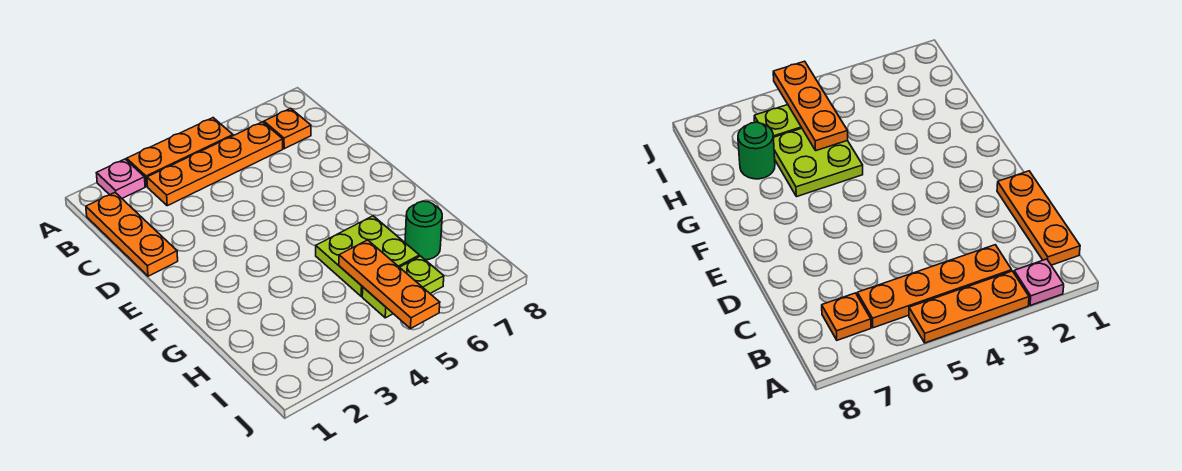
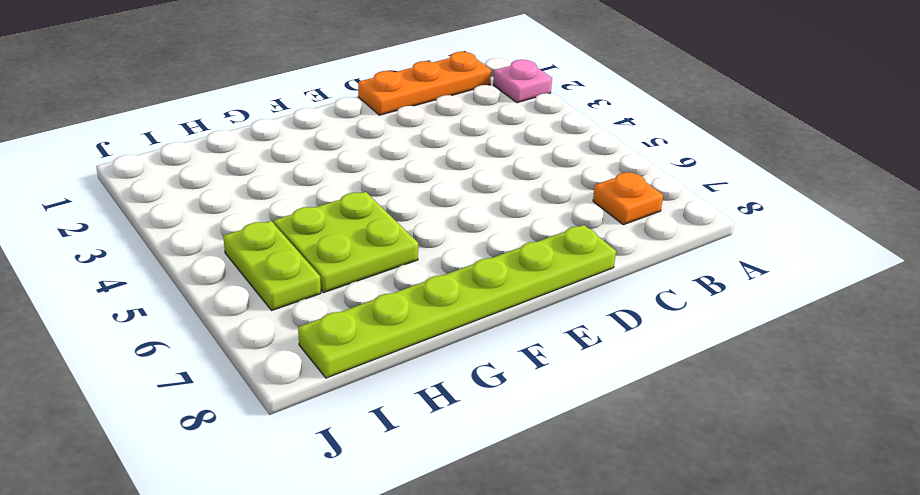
lime 1x6 plate [298,225,616,378] -> none
none -> orange 1x3 plate [127,118,233,186]
none -> orange 1x4 plate [147,122,283,206]

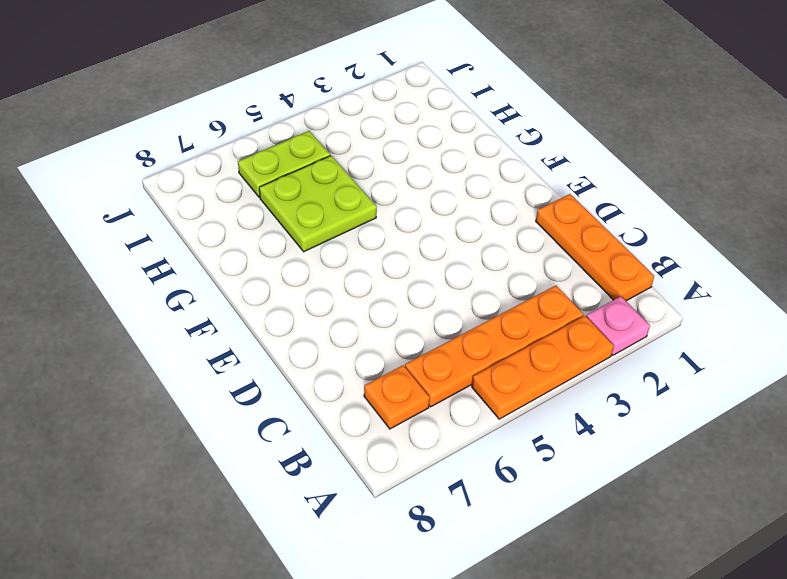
none -> green 1x1 round brick [405,201,442,260]
none -> orange 1x3 plate [339,240,440,329]

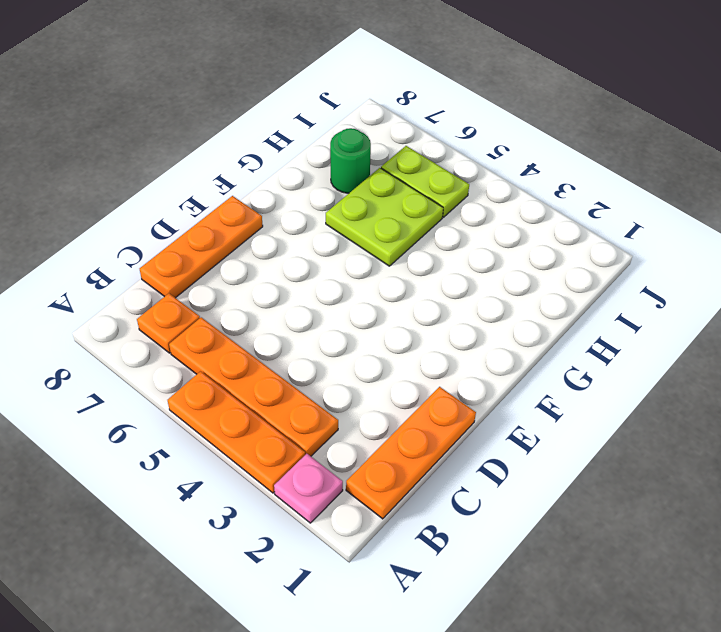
orange 1x3 plate [140,196,263,298] -> orange 1x3 plate moved to [339,240,440,329]

